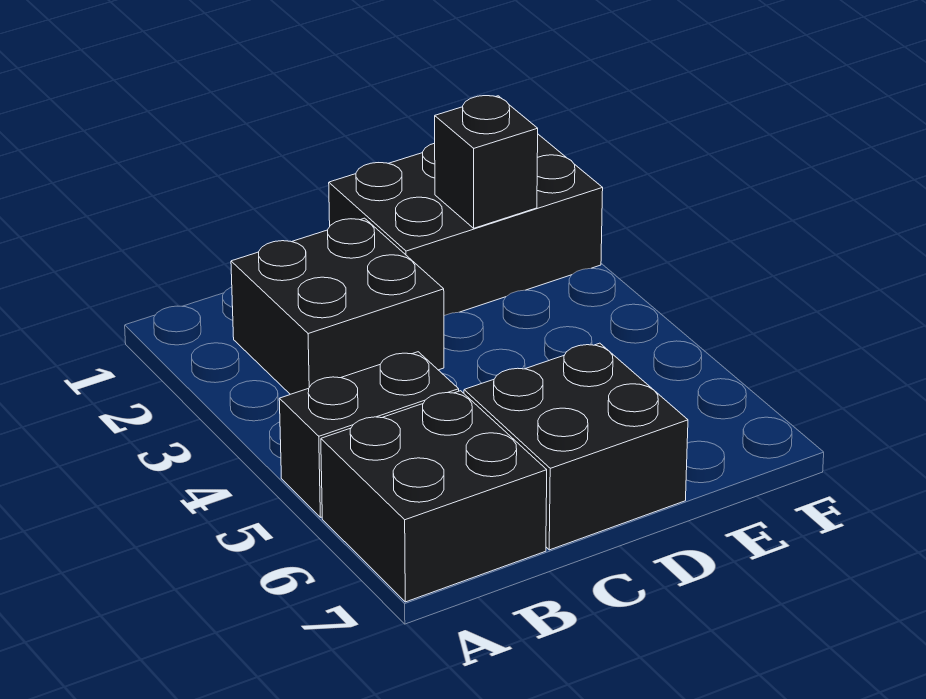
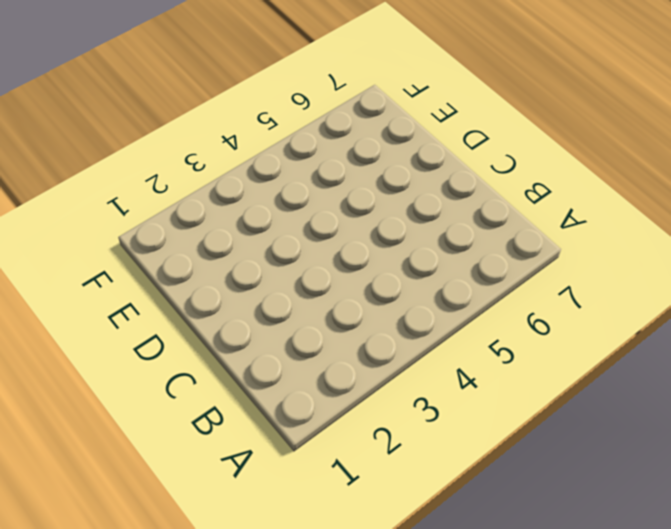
none -> black 1x2 brick [279,352,459,517]
none -> black 2x2 brick [321,391,547,602]

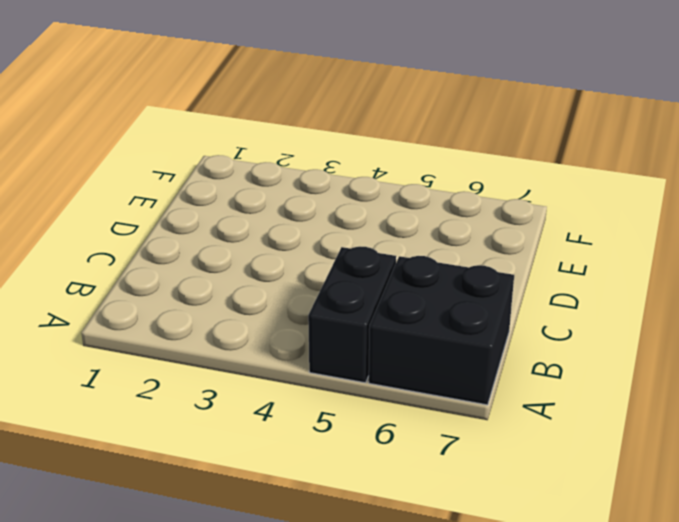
none -> black 2x2 brick [231,218,444,394]
none -> black 2x2 brick [464,343,688,550]

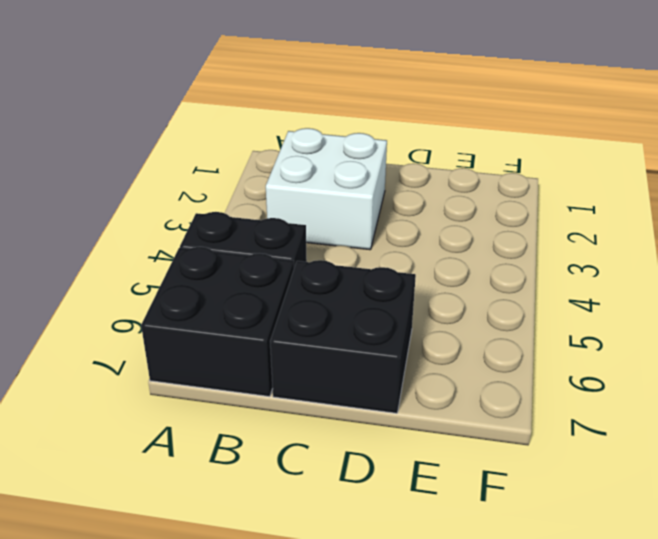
white 2x2 brick [266,128,387,250] -> black 2x2 brick [231,218,444,394]
none -> black 2x3 brick [329,134,603,316]
none -> black 1x1 brick [435,96,538,228]

